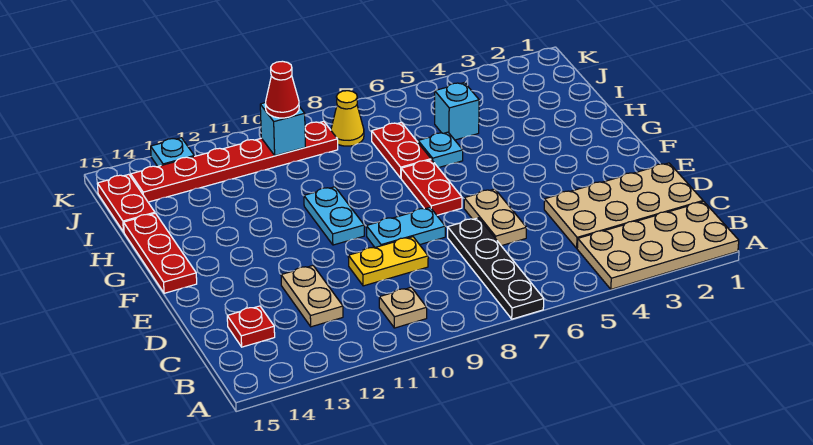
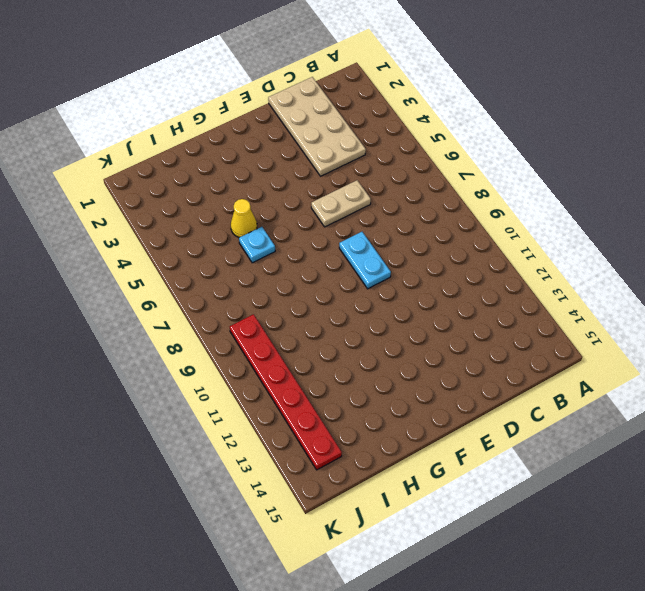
yellow 1x1 cone [231,199,257,237] -> yellow 1x1 cone moved to [331,91,364,146]
none -> tan 2x4 plate [577,202,739,289]
none -> black 1x4 plate [448,218,544,319]
none -> tan 1x1 plate [379,287,427,328]

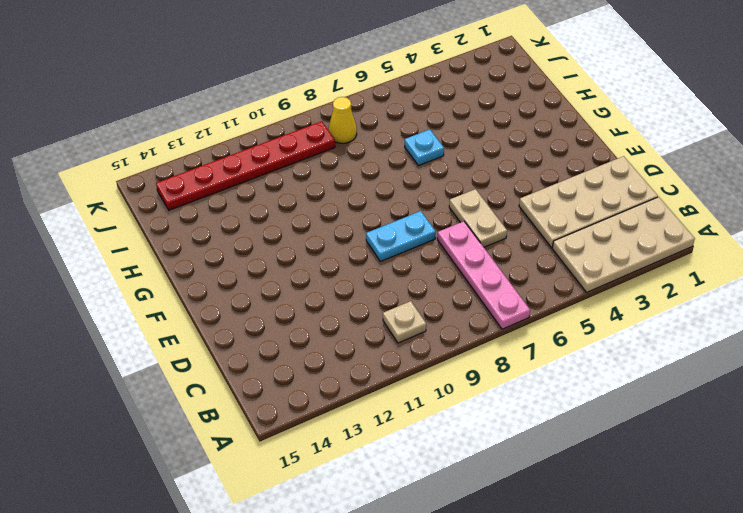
pink 1x4 plate [437,221,530,329] -> black 1x4 plate [448,218,544,319]
none -> tan 1x2 plate [281,266,343,327]
none -> red 1x1 plate [227,306,275,347]
none -> yellow 1x2 plate [348,237,428,286]

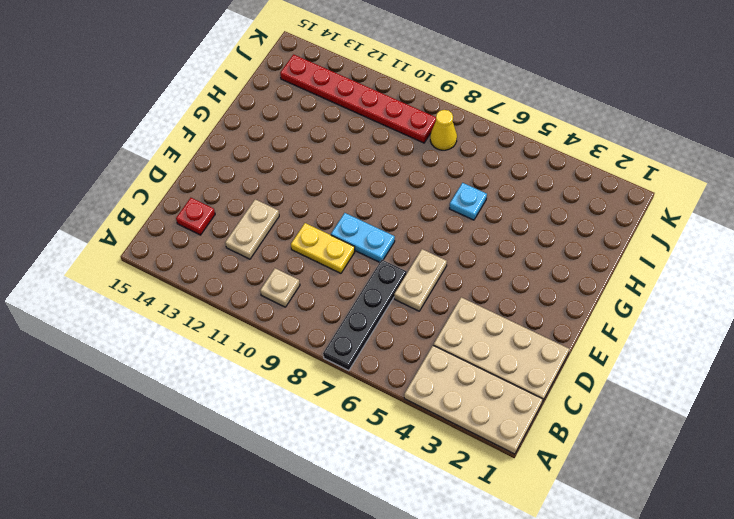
none -> red 1x2 plate [401,160,462,215]
none -> cyan 1x2 plate [304,187,364,245]
none -> red 1x3 plate [124,213,197,293]

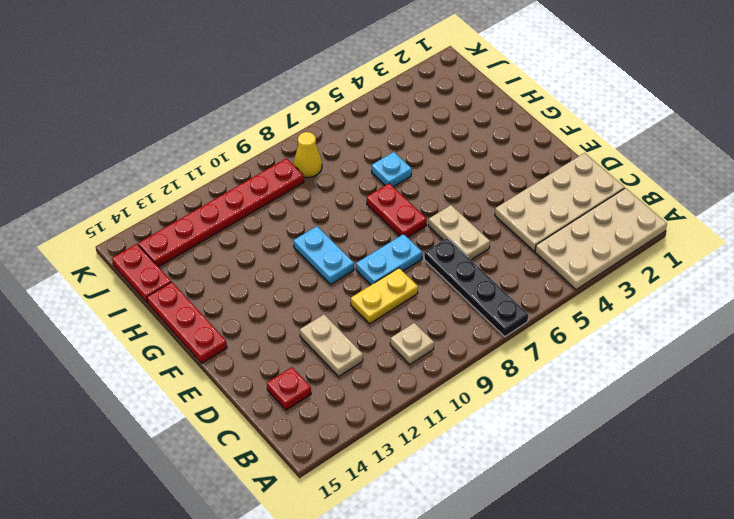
none -> red 1x2 plate [372,122,431,178]
none -> cyan 1x1 brick [435,83,479,140]
none -> cyan 1x1 plate [151,138,194,166]

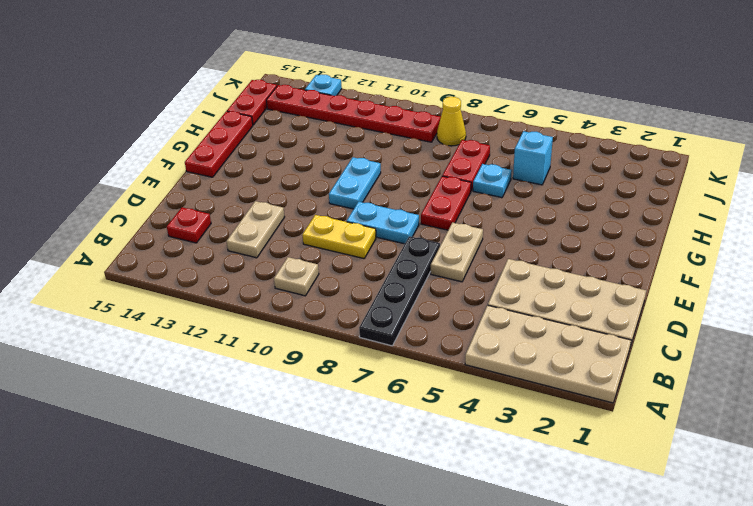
none -> cyan 1x1 brick [260,103,305,156]
none -> red 1x1 cone [265,61,299,118]

